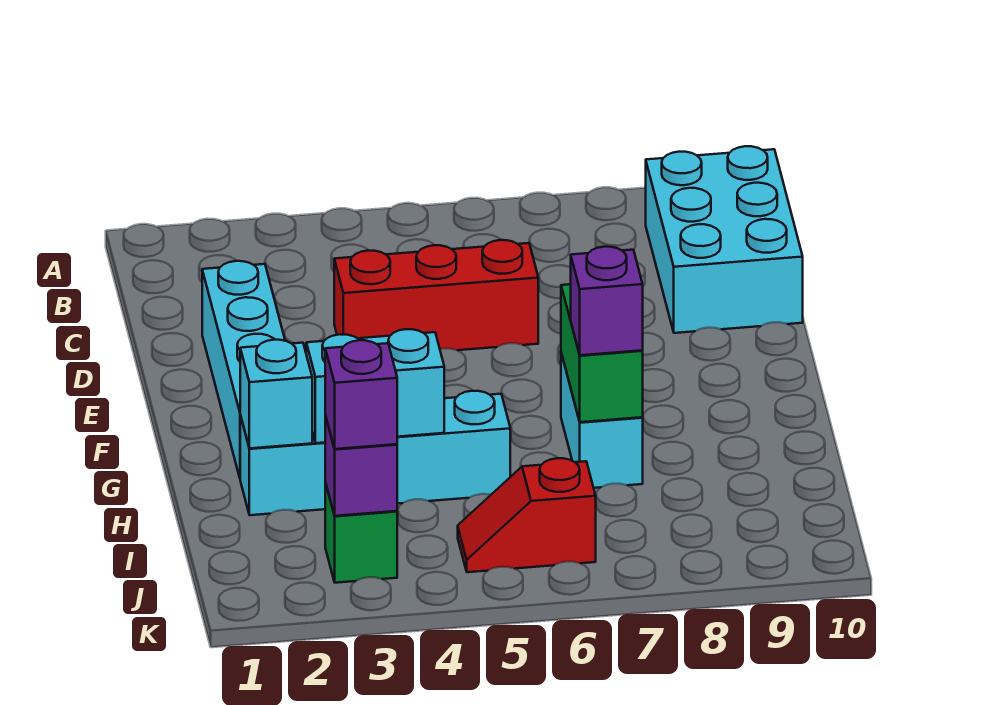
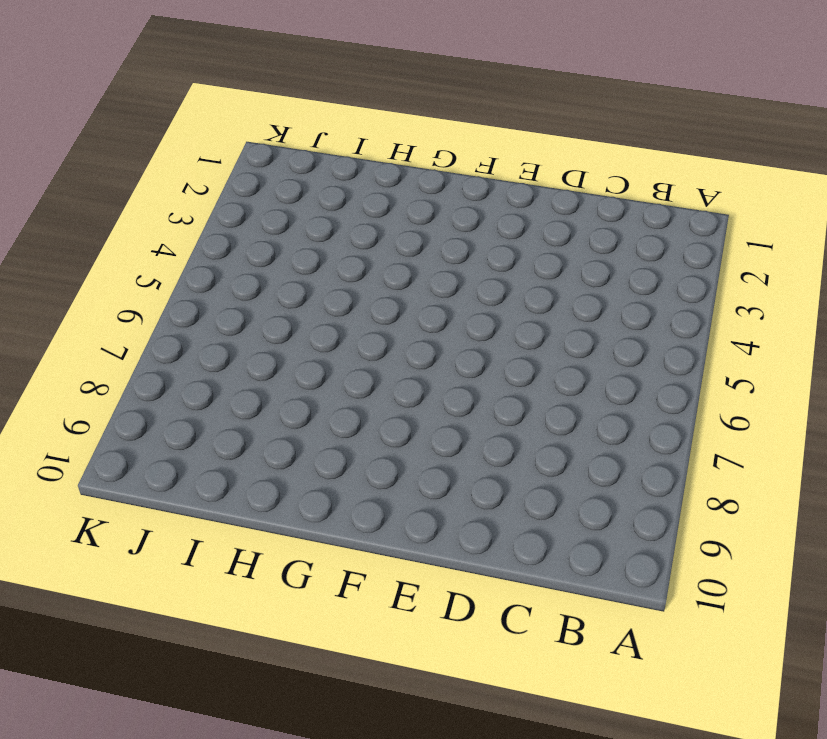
none -> cyan 2x3 brick [646,146,803,333]
none -> cyan 1x4 brick [202,261,285,477]
none -> red 1x3 brick [334,240,538,350]

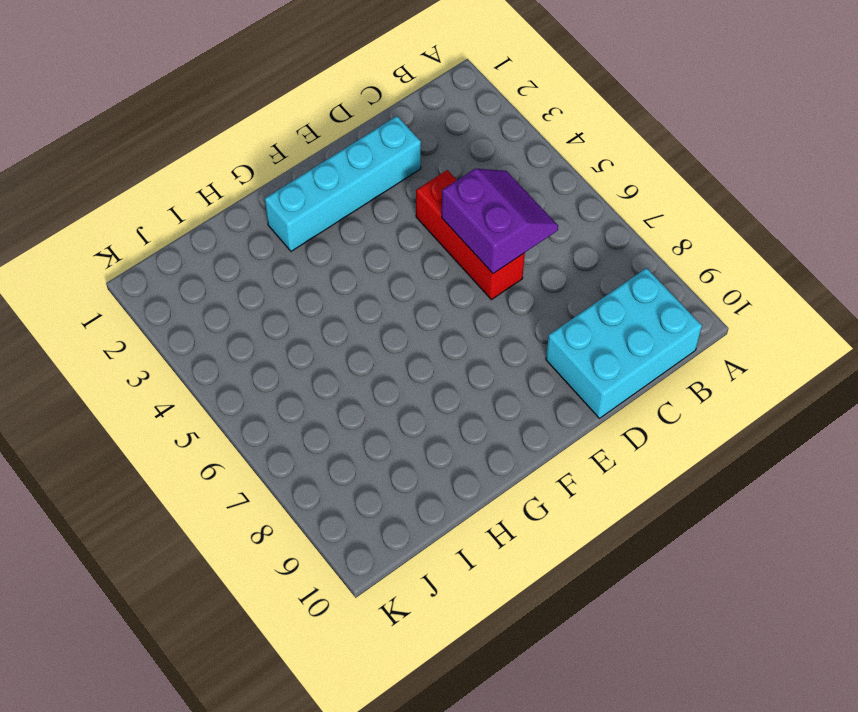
purple 2x2 slope [442,169,558,274] -> none
none -> cyan 1x2 brick [561,353,643,488]
none -> cyan 1x4 brick [240,391,510,515]
none -> green 1x1 brick [325,482,397,583]

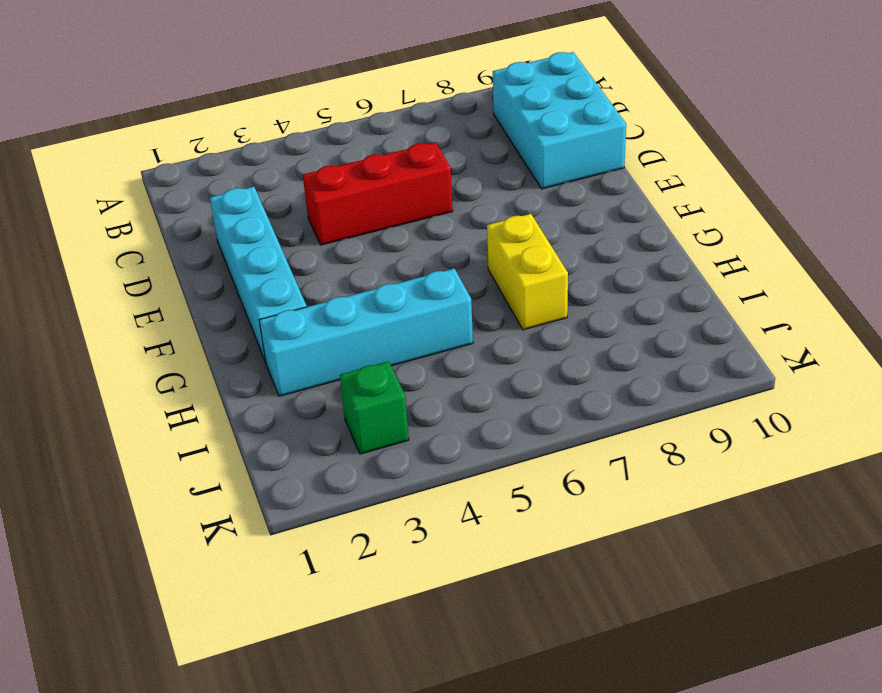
yellow 1x2 brick [487,214,568,330] -> cyan 1x2 brick [561,353,643,488]
none -> red 1x2 slope [458,458,596,572]
none -> green 1x2 brick [561,284,643,422]
none -> cyan 1x1 brick [240,340,312,448]

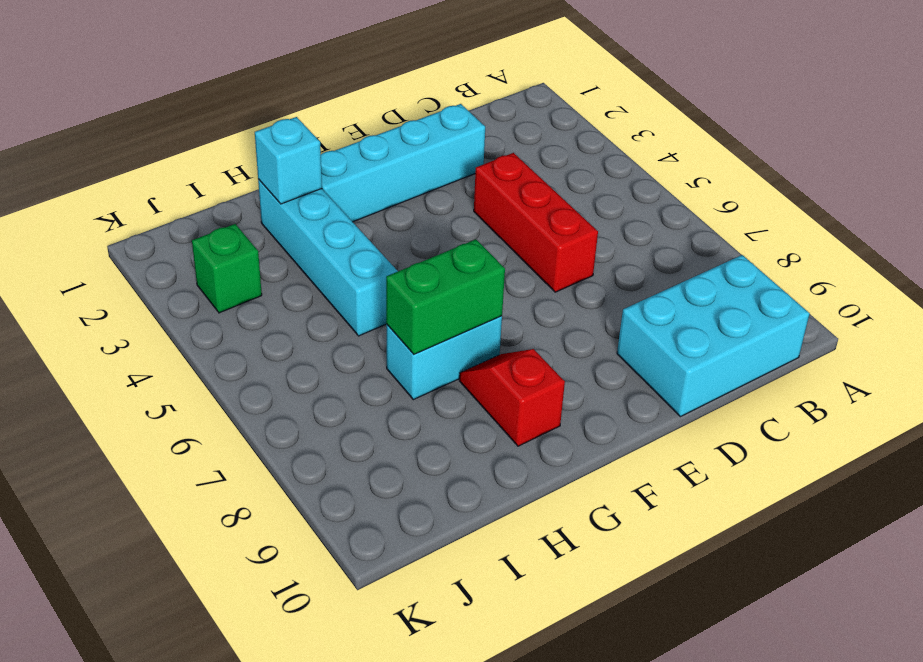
red 1x2 slope [459,349,565,446] -> red 1x2 slope moved to [458,458,596,572]
none -> cyan 1x2 brick [306,329,444,443]
none -> purple 1x1 brick [325,416,397,516]
none -> purple 1x1 brick [571,247,643,355]

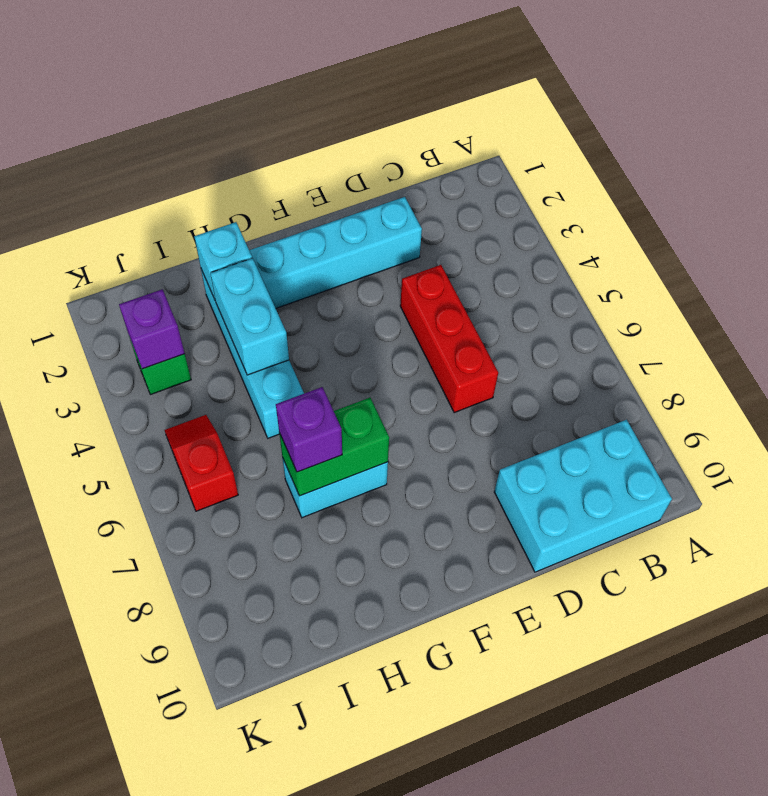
none -> purple 1x1 brick [325,340,397,449]

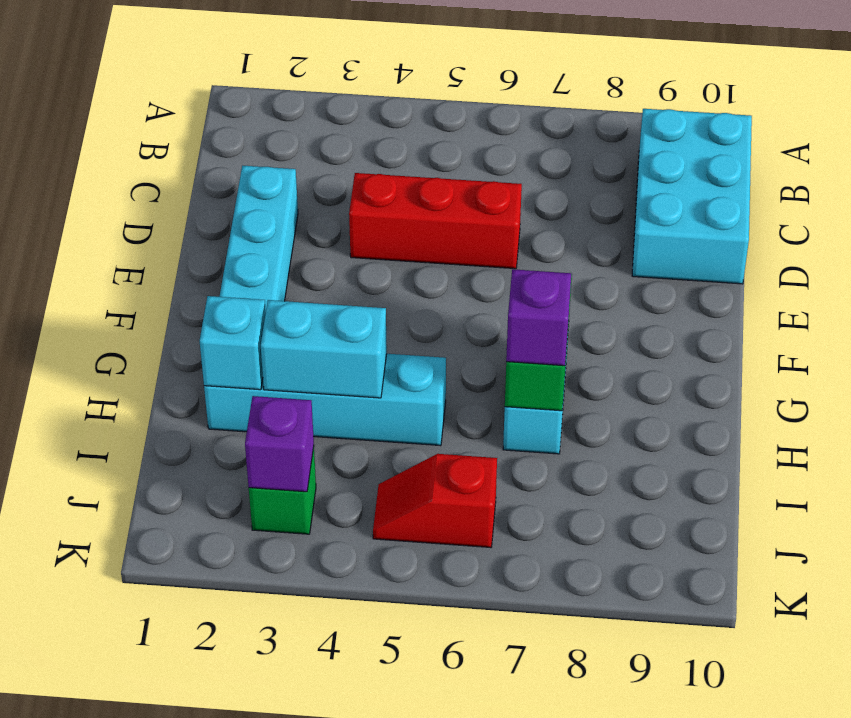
none -> purple 1x1 brick [325,340,397,449]

